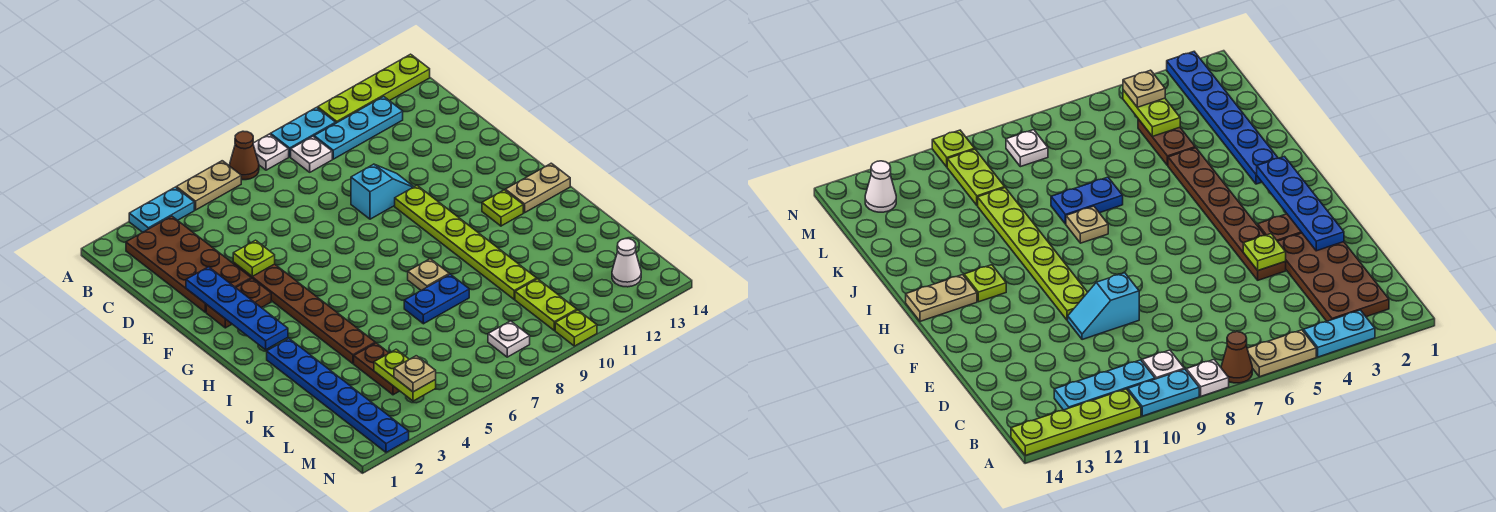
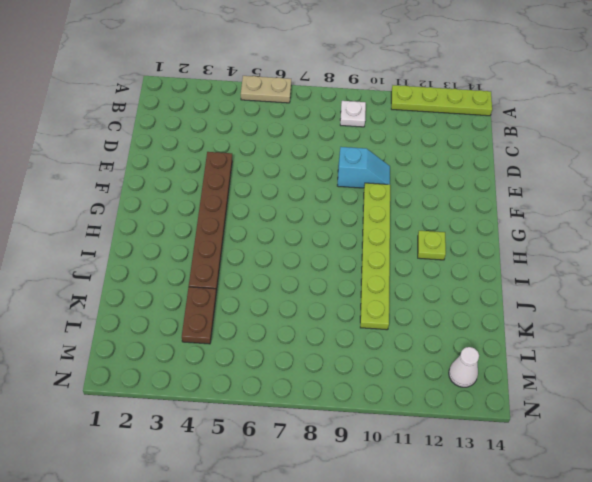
none -> cyan 1x2 plate [129,187,194,232]
none -> brown 1x1 cone [230,131,259,180]
none -> white 1x1 plate [253,134,289,170]

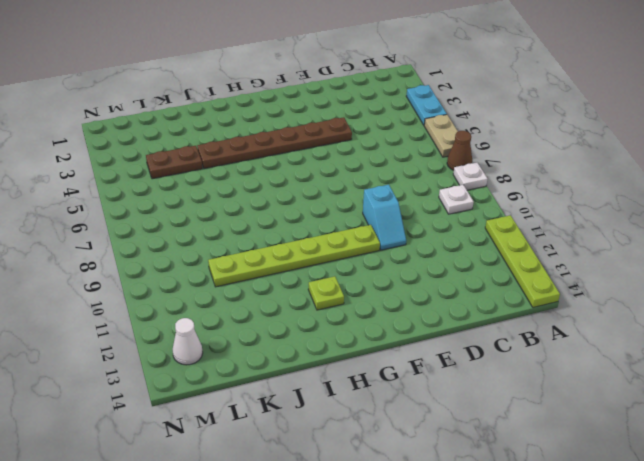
none -> cyan 1x2 plate [271,108,336,157]
none -> brown 2x4 plate [126,216,251,312]
none -> cyan 1x3 plate [314,96,403,159]

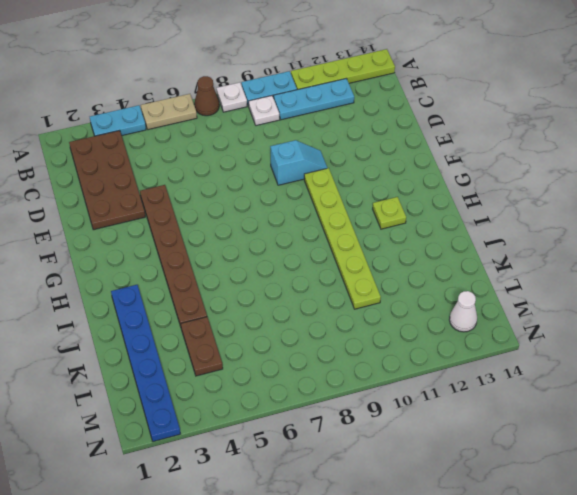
none -> brown 1x2 plate [206,279,271,328]
none -> tan 1x2 plate [505,163,570,213]
none -> tan 1x1 plate [408,259,449,291]

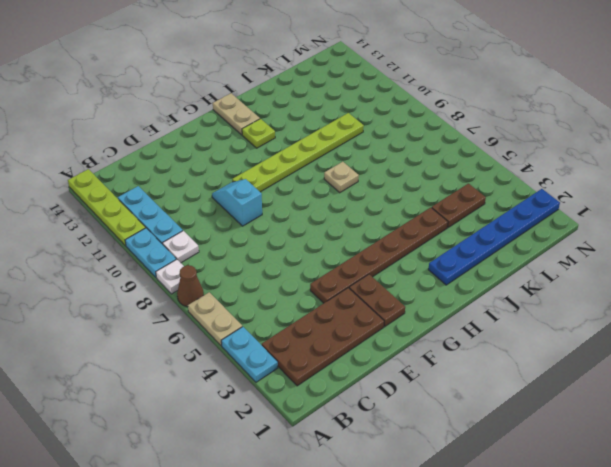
none -> blue 1x2 plate [404,274,469,324]
none -> lime 1x2 plate [515,279,577,331]
none -> white 1x1 plate [488,321,530,357]

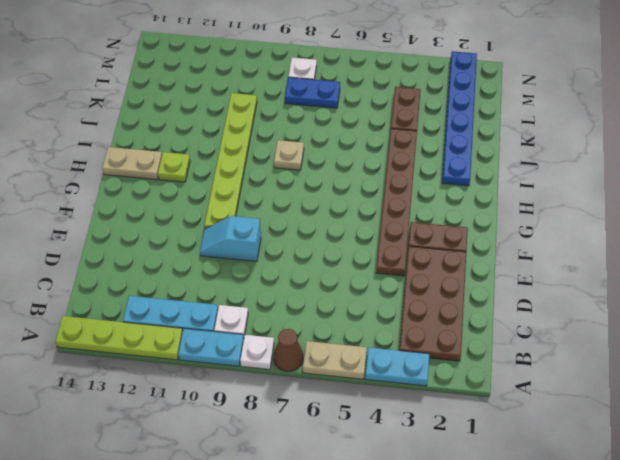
blue 1x2 plate [285,77,340,108] -> blue 1x2 plate moved to [404,274,469,324]
none -> lime 1x2 plate [515,279,577,331]
none -> white 1x1 cone [612,239,641,287]
none -> lime 1x1 plate [555,310,597,346]

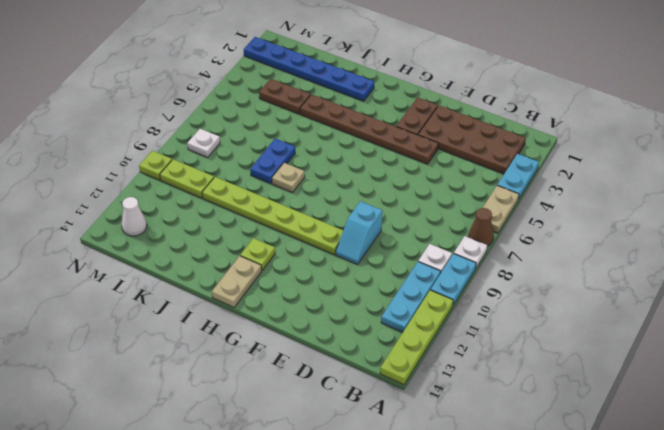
none -> blue 1x4 plate [186,267,288,350]
none -> lime 1x1 plate [233,240,275,276]
none -> lime 1x2 plate [374,349,436,401]

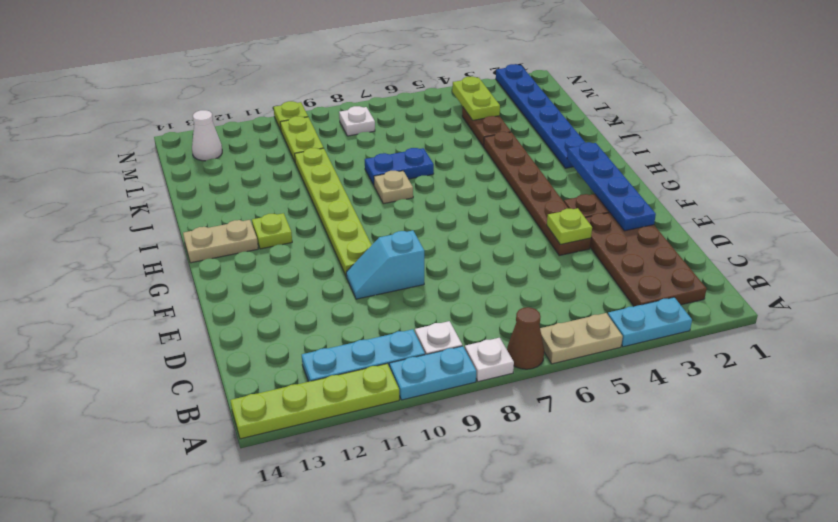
none -> tan 1x1 plate [394,356,436,392]

